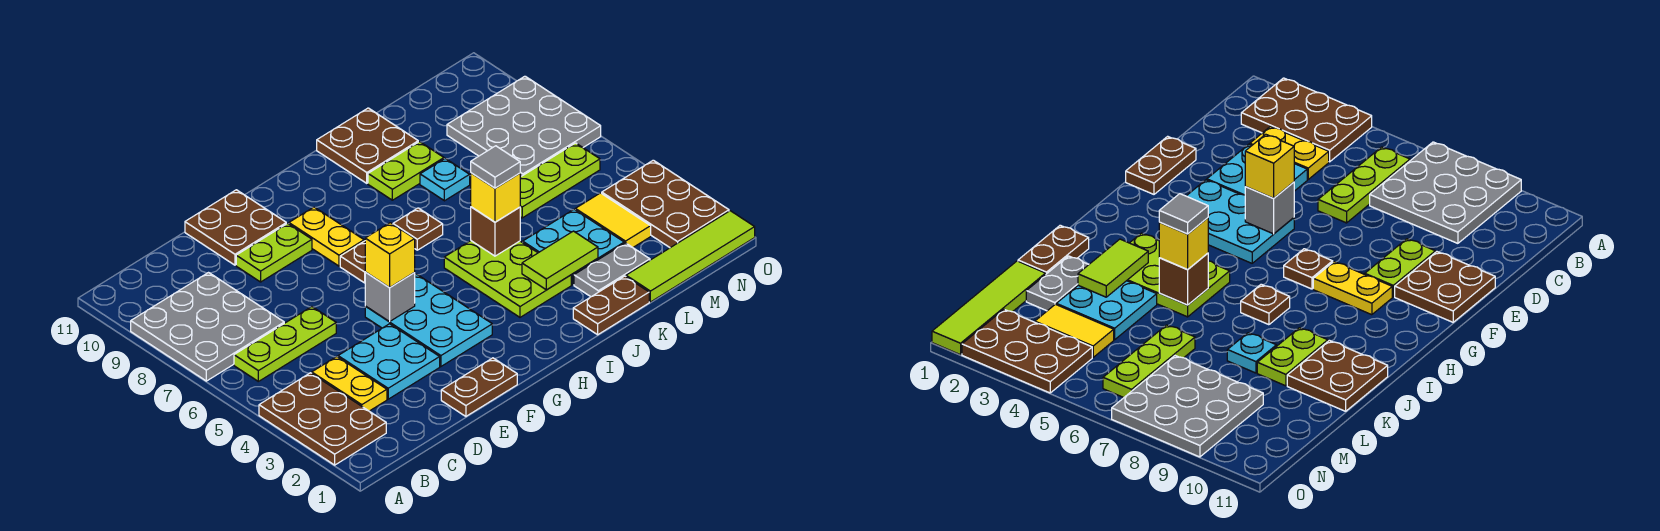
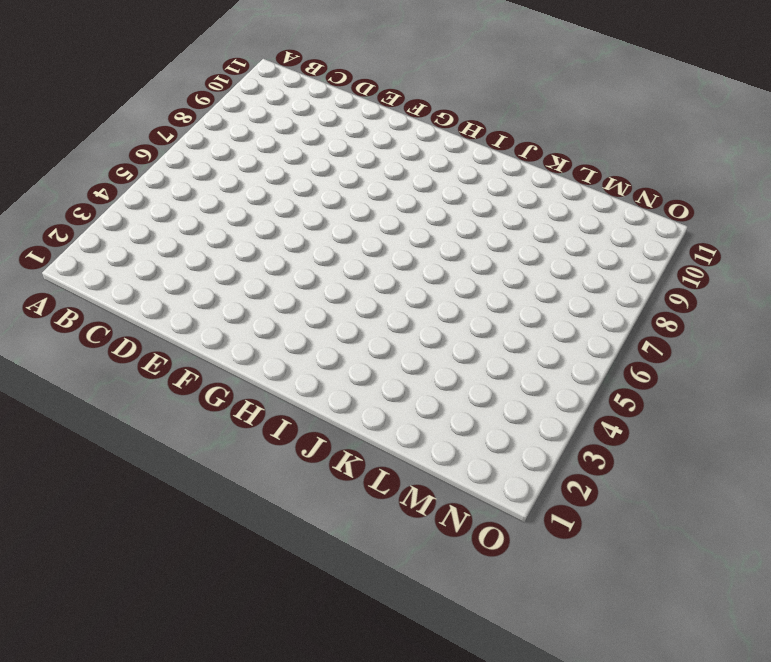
none -> brown 2x3 plate [259,373,386,465]
none -> grey 3x3 plate [131,273,284,381]
none -> lime 1x3 plate [234,307,336,381]
none -> yellow 1x2 plate [312,357,387,411]

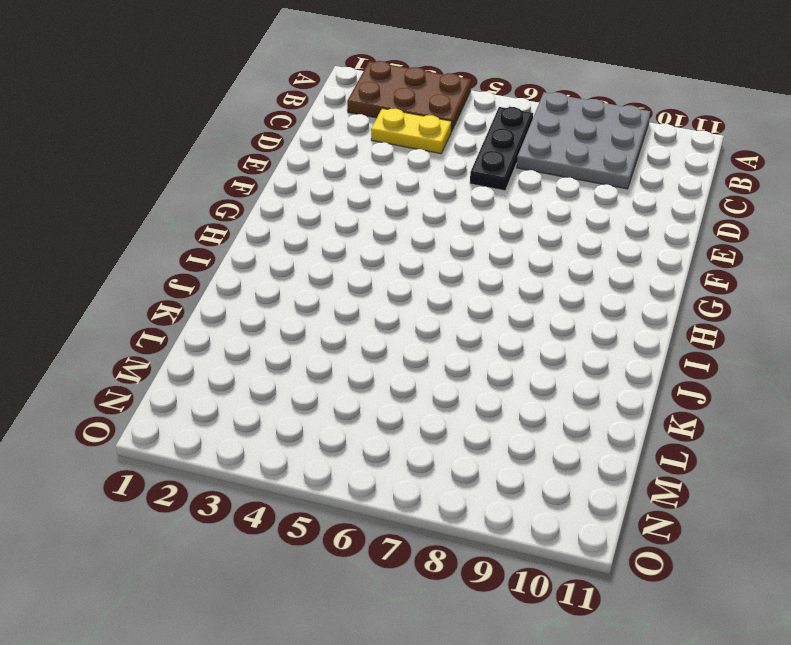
black 1x3 plate [470,107,533,191] -> lime 1x3 plate [234,307,336,381]
none -> cyan 2x2 plate [338,324,440,399]
none -> brown 1x2 plate [441,358,517,416]
none -> lime 1x2 plate [236,223,312,282]
none -> brown 2x2 plate [185,190,286,265]

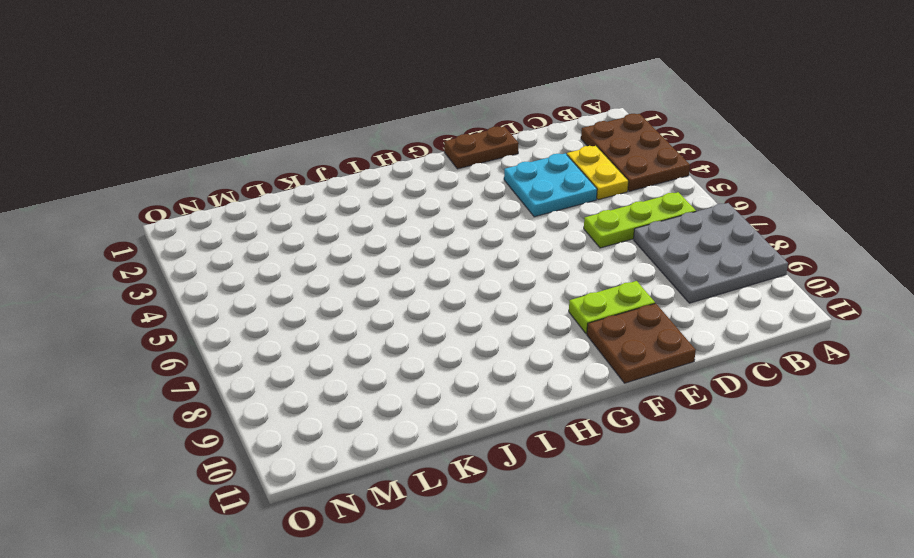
none -> cyan 2x3 plate [365,274,492,366]
none -> brown 1x1 plate [340,241,365,283]
none -> yellow 1x2 plate [289,207,364,266]
none -> lime 2x3 plate [444,241,571,317]

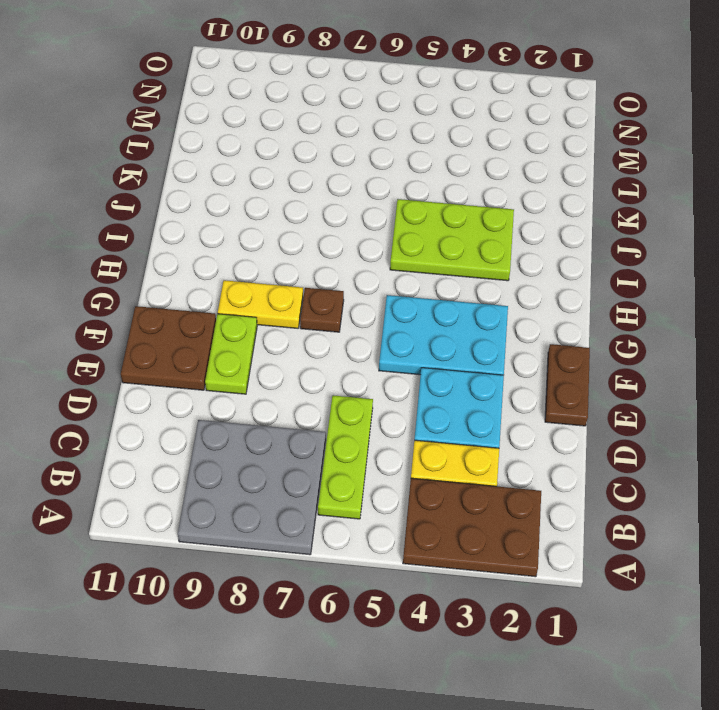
none -> brown 1x1 plate [393,208,443,250]
none -> brown 1x2 plate [573,276,649,335]
none -> lime 1x2 plate [368,142,444,200]
none -> brown 2x2 plate [317,108,418,183]

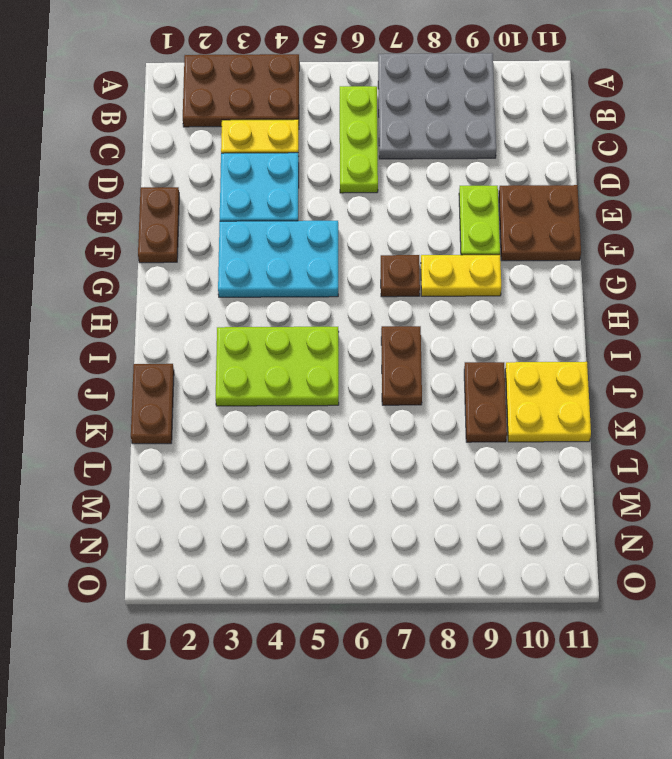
brown 1x2 plate [381,326,422,405] -> brown 1x1 plate [393,208,443,250]
brown 1x2 plate [464,362,507,442] -> lime 1x2 plate [368,142,444,200]
yellow 2x2 plate [505,362,591,442] -> brown 2x2 plate [317,108,418,183]
none -> grey 1x2 plate [574,243,650,297]
none -> cyan 2x2 plate [522,209,624,285]
none -> cyan 1x1 plate [420,159,470,201]
none -> lime 1x4 tile [626,211,755,302]

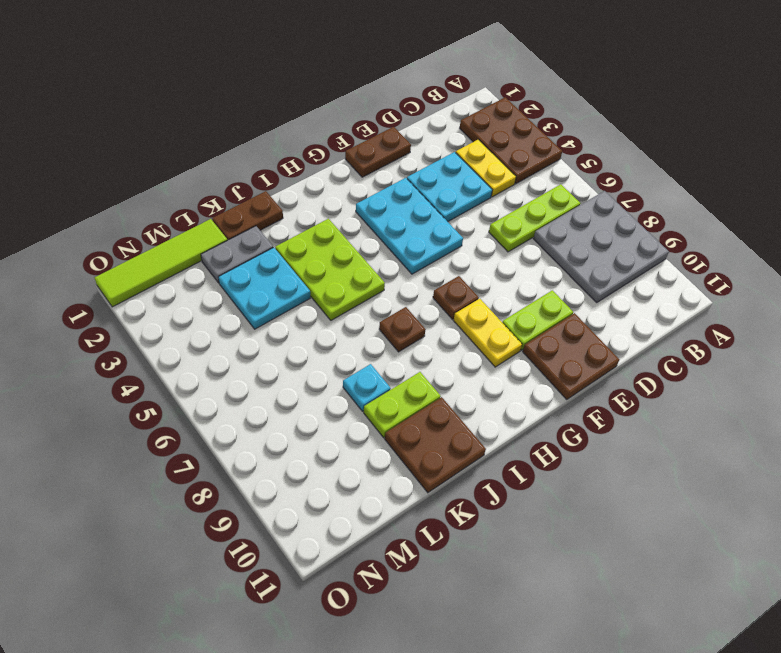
none -> lime 1x3 plate [520,143,600,218]
none -> yellow 1x2 tile [575,193,651,248]
none -> grey 3x3 plate [447,76,601,177]
none -> brown 2x3 plate [602,160,729,248]

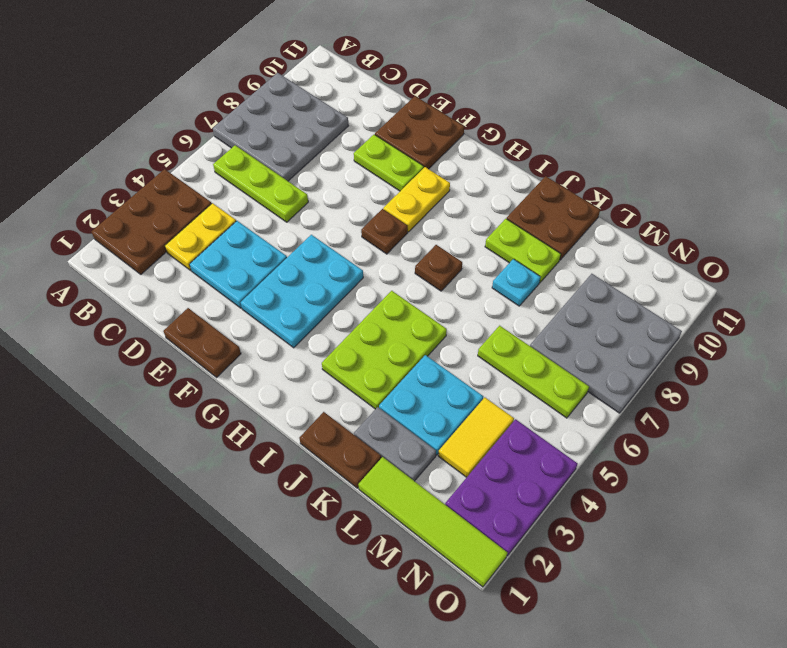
purple 2x3 plate [445,419,578,556] -> brown 2x3 plate [602,160,729,248]
none -> grey 1x1 brick [365,272,415,322]
none -> lime 1x2 tile [522,231,598,290]
none -> brown 1x1 brick [471,207,520,256]
none -> yellow 1x1 brick [365,223,415,288]

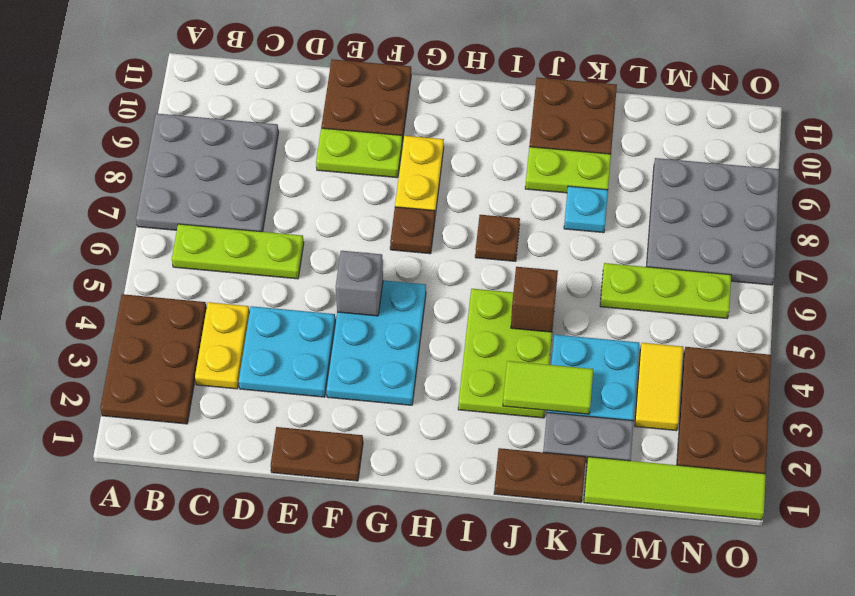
none -> yellow 1x1 brick [365,223,415,288]
none -> yellow 1x1 brick [471,173,520,222]
none -> grey 1x1 tile [471,146,520,188]

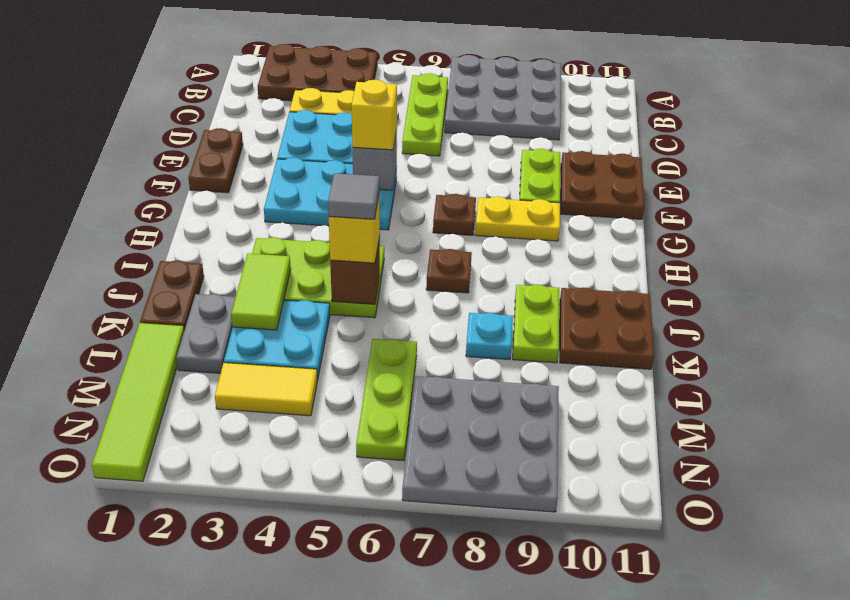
none -> brown 2x3 plate [602,160,729,248]

